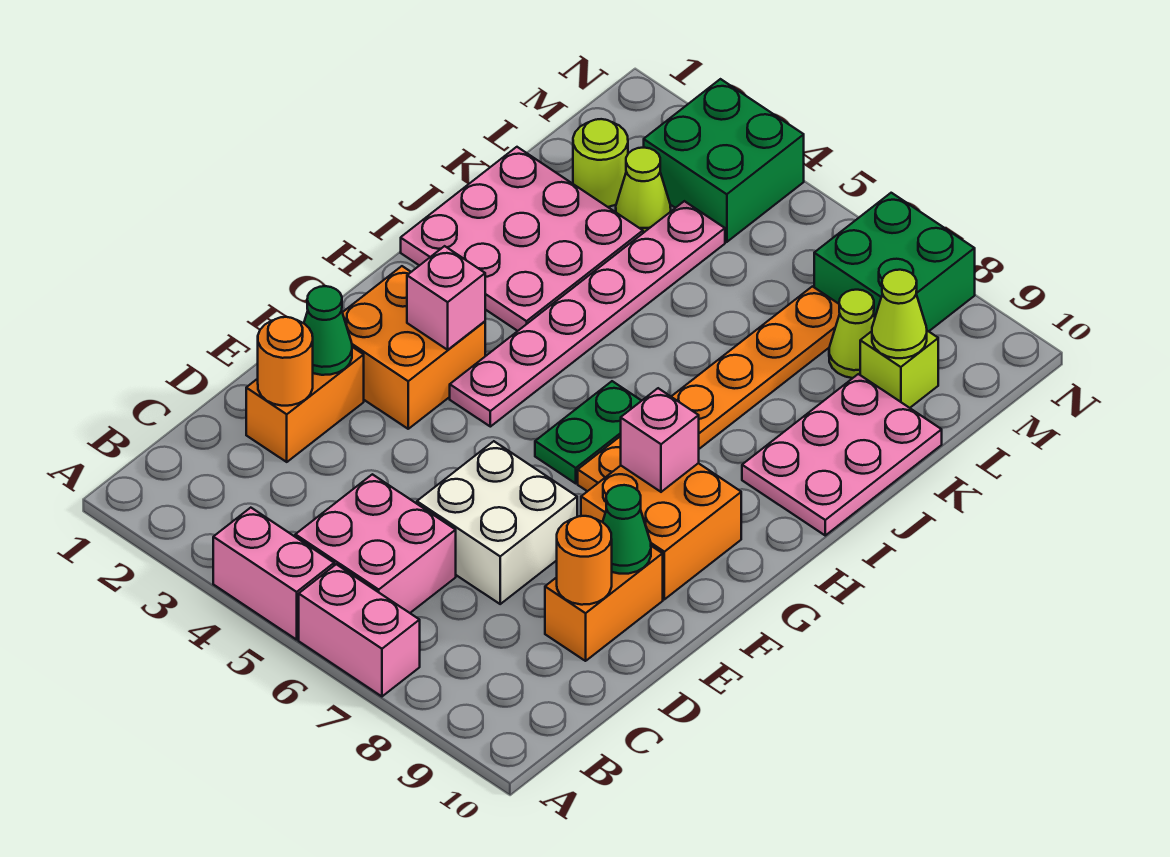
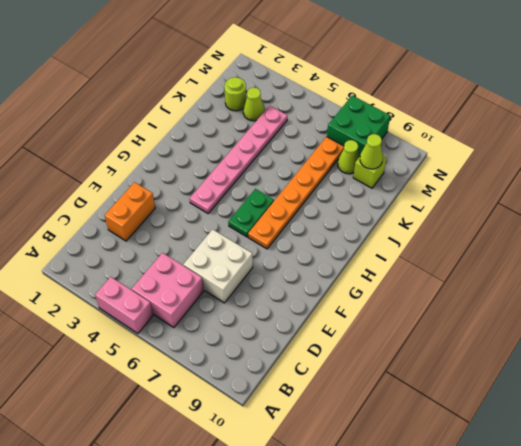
none -> pink 1x2 brick [299,564,420,696]
none -> orange 1x2 brick [545,546,663,661]
none -> orange 2x2 brick [342,266,485,429]

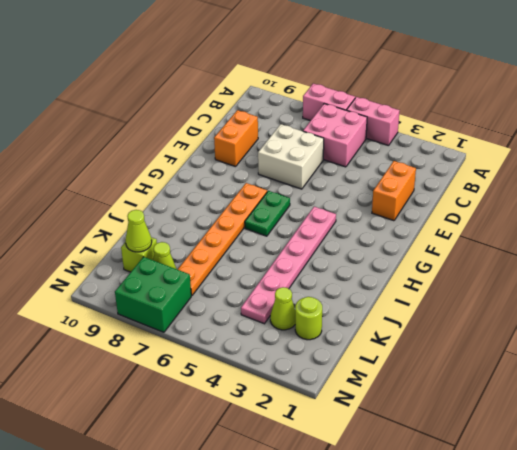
none -> orange 2x2 brick [342,266,485,429]
none -> orange 2x2 brick [581,463,741,599]
none -> pink 3x3 plate [401,147,643,331]

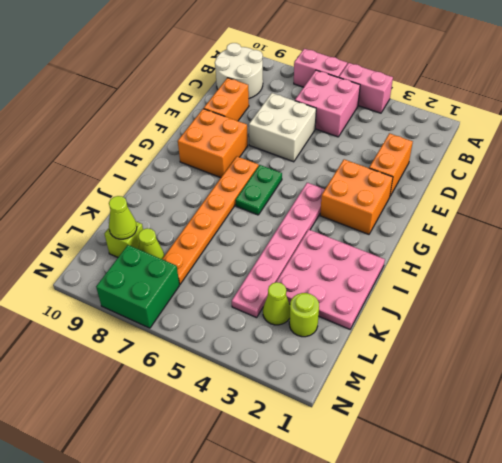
white 2x2 round brick [215,43,263,98] -> none
none -> pink 2x3 plate [742,374,942,535]
none -> green 2x2 brick [644,79,804,242]
none -> orange 1x1 round brick [258,317,313,406]

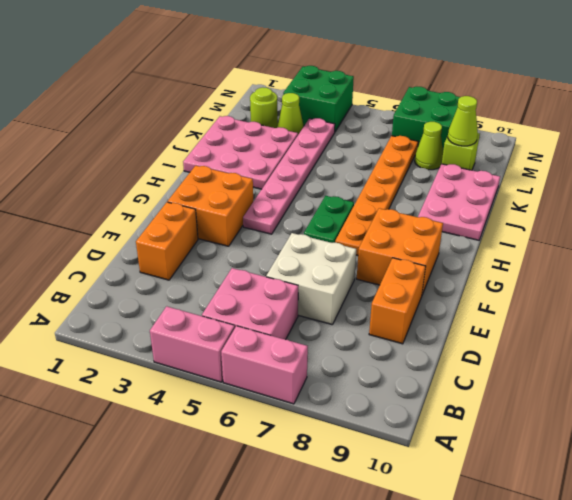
none -> orange 1x1 round brick [258,317,313,406]
none -> orange 1x1 round brick [557,516,612,605]
none -> green 1x1 cone [304,286,352,375]

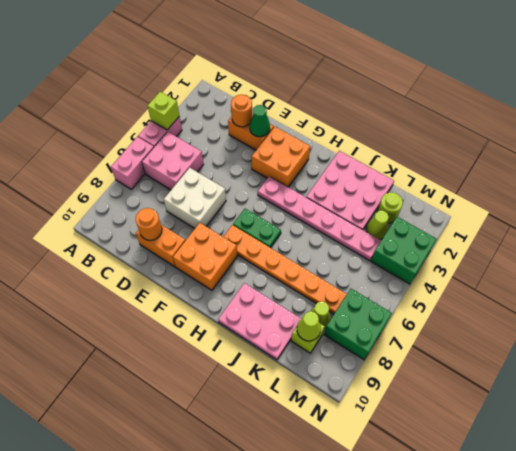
lime 1x1 brick [147,92,179,130] -> none
none -> green 1x1 cone [603,485,651,574]
none -> pink 1x1 brick [407,246,485,350]
none -> pink 1x1 brick [621,388,699,492]

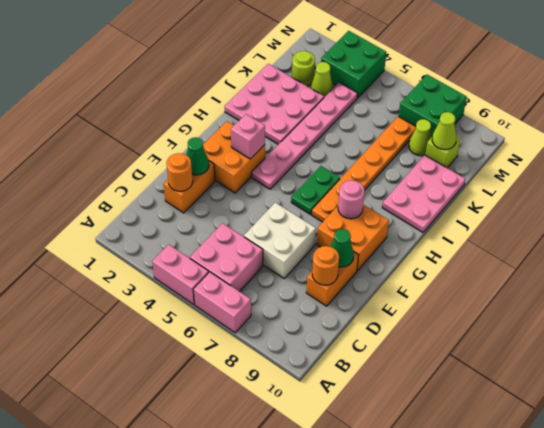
pink 1x1 round brick [338,180,365,219] -> pink 1x1 brick [621,388,699,492]

